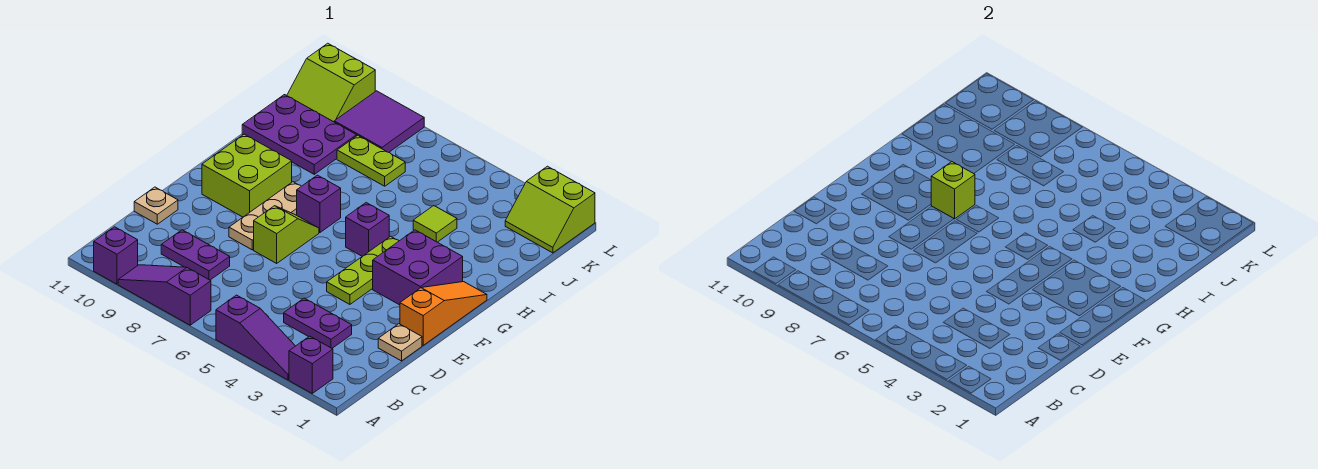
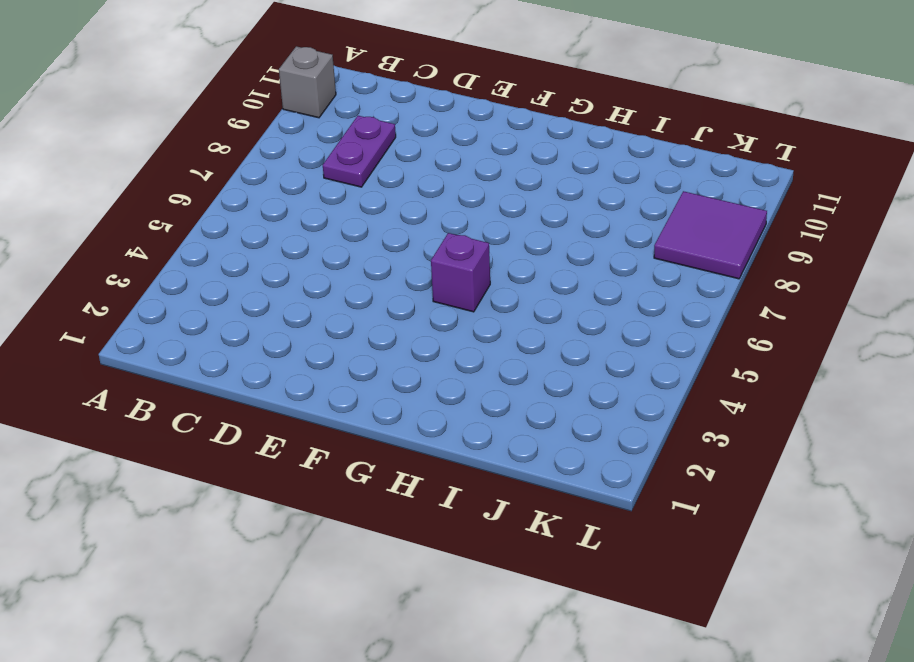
grey 1x1 brick [279,46,336,118] -> purple 1x1 brick [94,227,138,284]
none -> purple 1x1 brick [289,336,333,393]
none -> purple 1x3 slope [216,295,295,380]
none -> purple 1x3 slope [118,265,211,325]

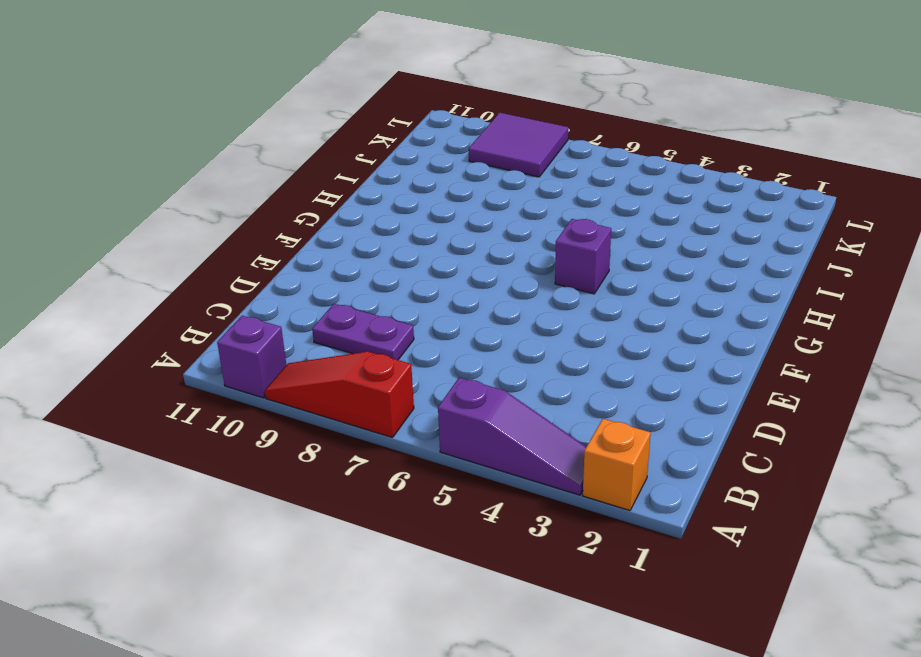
orange 1x1 brick [583,419,651,511] -> purple 1x1 brick [289,336,333,393]
red 1x3 slope [265,352,414,438] -> purple 1x3 slope [118,265,211,325]
none -> purple 1x2 plate [284,298,352,348]
none -> tan 1x1 plate [378,324,422,361]
none -> tan 1x1 plate [134,187,178,224]

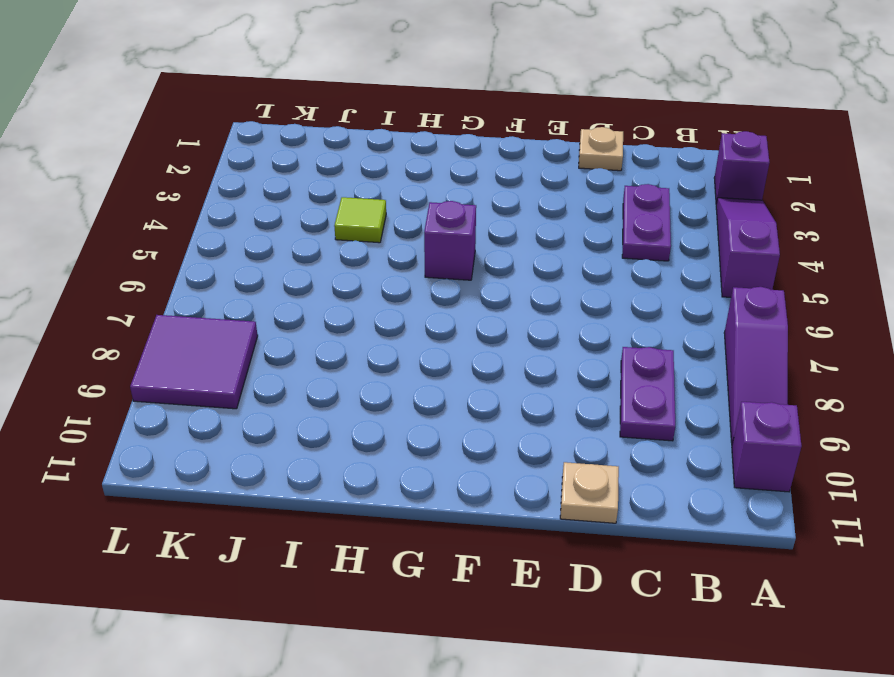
none -> orange 1x3 slope [400,282,487,345]
none -> lime 1x3 plate [327,236,399,304]
none -> lime 1x2 slope [254,206,319,263]

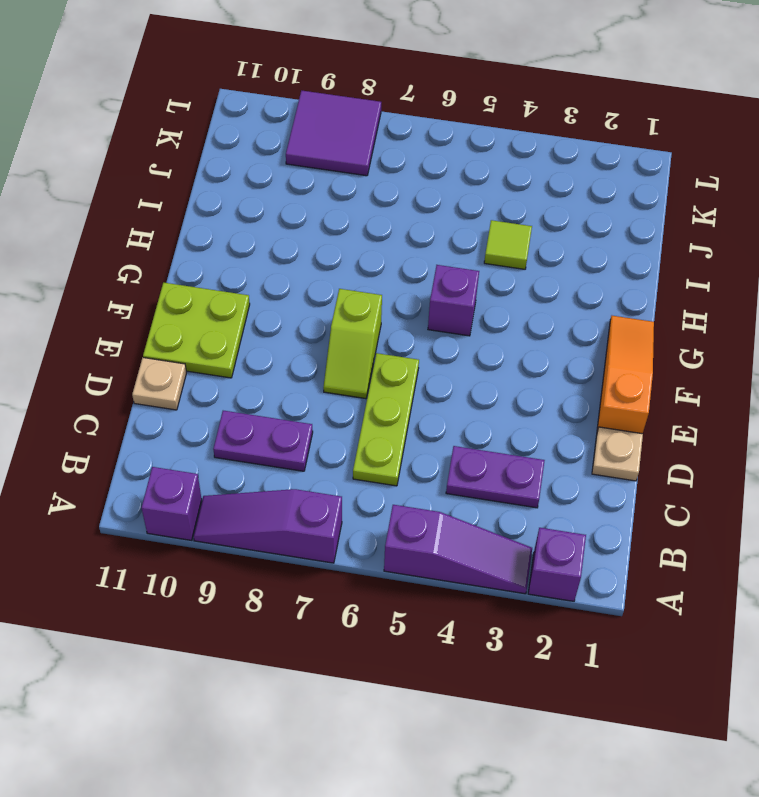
lime 1x3 plate [353,353,419,486] -> lime 1x3 plate moved to [327,236,399,304]
lime 1x2 slope [323,289,382,399] -> lime 1x2 slope turned to [254,206,319,263]
lime 2x2 plate [143,283,250,378] -> lime 2x2 brick [202,134,292,217]
none -> tan 1x3 plate [229,182,301,250]
none -> purple 2x2 brick [373,230,463,305]
none -> purple 1x1 brick [297,175,341,233]

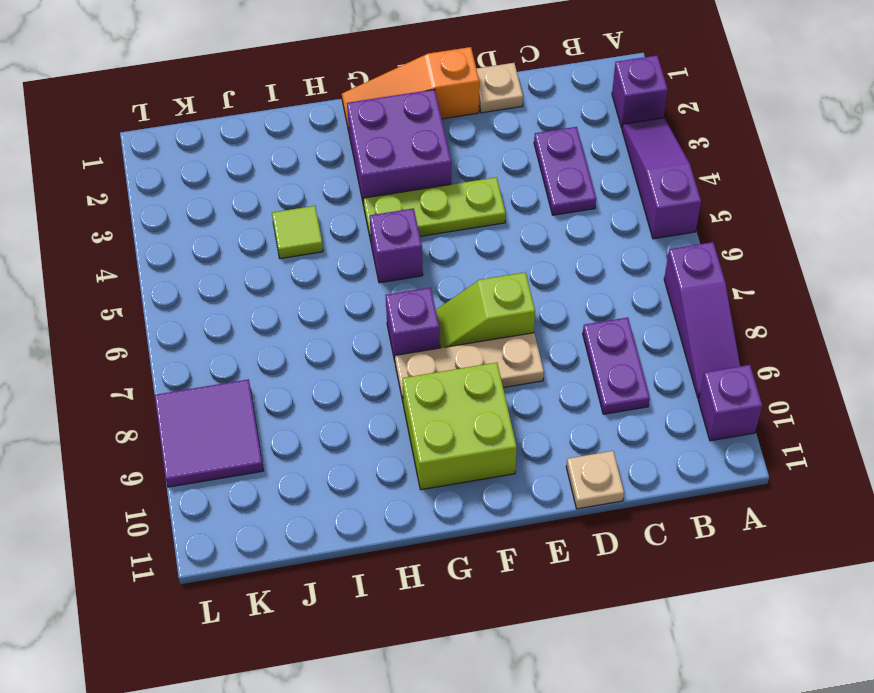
none -> purple 2x3 plate [242,95,357,174]
none -> lime 1x2 plate [337,135,405,186]
none -> lime 2x2 slope [505,166,595,253]

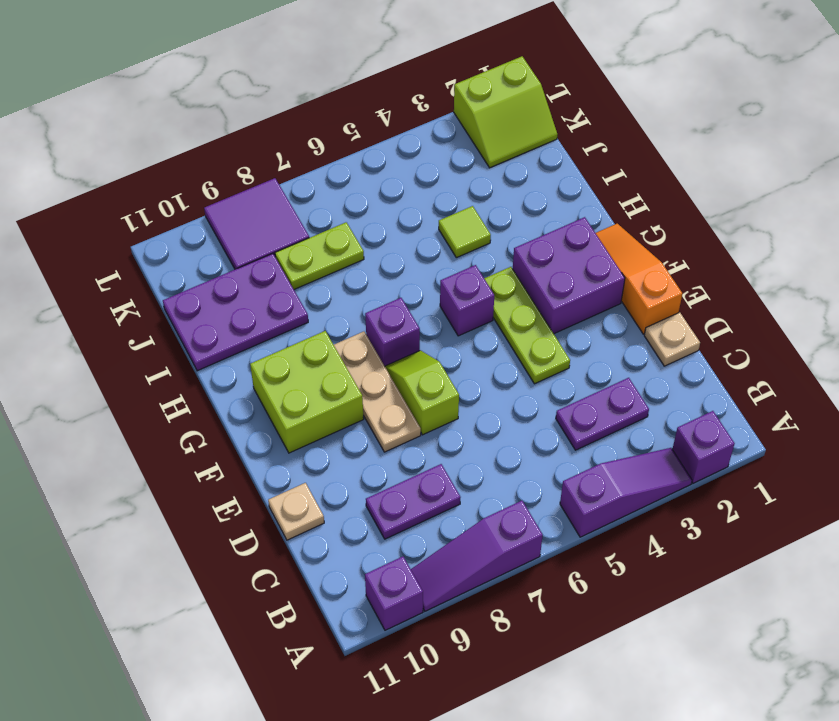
none -> lime 2x2 slope [287,43,375,122]
none -> lime 1x1 brick [931,162,975,219]

